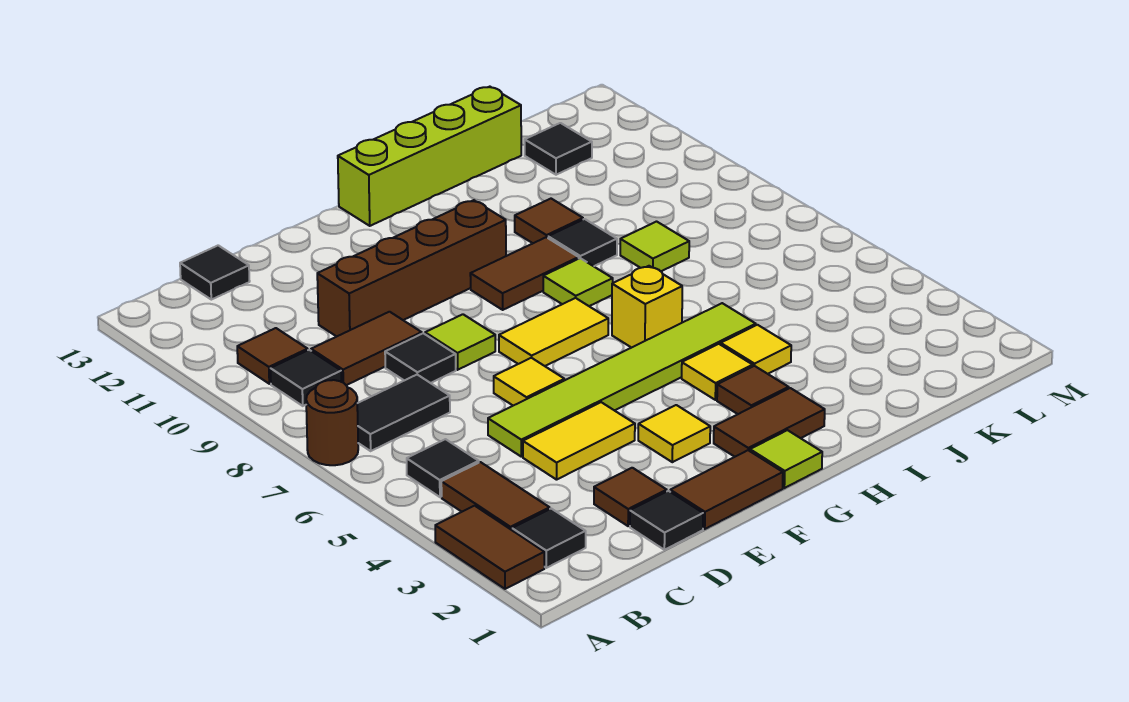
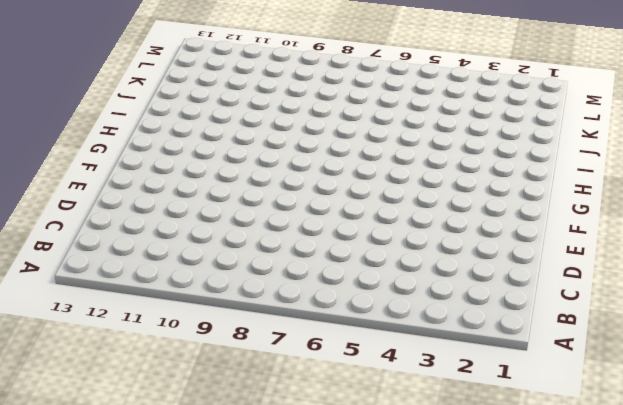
none -> brown 1x2 tile [435,506,544,589]
none -> brown 1x1 round brick [306,380,358,465]
none -> black 1x1 tile [512,509,586,568]
none -> brown 1x2 tile [441,462,550,530]

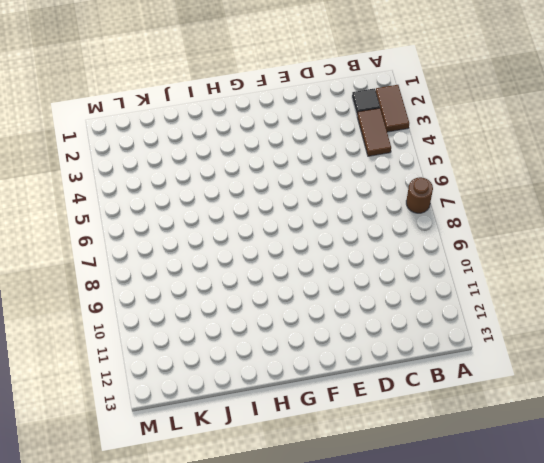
none -> black 1x1 tile [407,439,479,497]
none -> black 1x2 tile [357,375,450,451]
none -> black 1x1 tile [270,350,341,406]
none -> brown 1x1 tile [237,328,308,384]

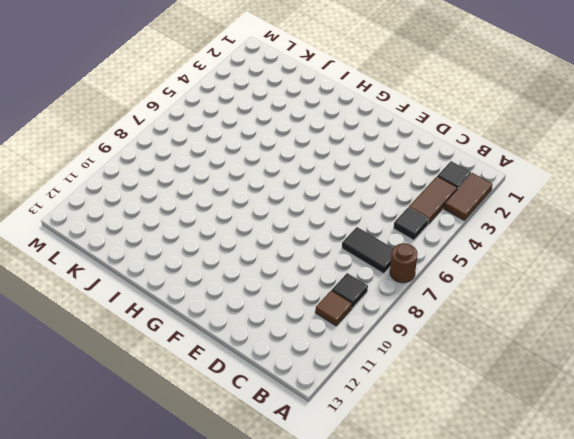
none -> brown 1x2 tile [311,312,422,385]
none -> black 1x1 tile [180,245,250,300]
none -> black 1x1 tile [630,491,703,550]
none -> brown 1x1 tile [594,468,667,526]

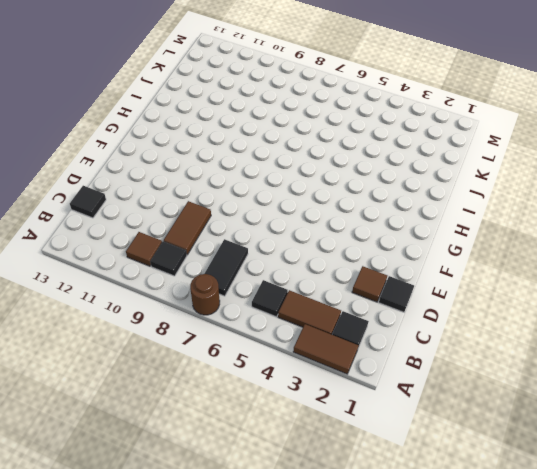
none -> yellow 1x2 tile [523,402,635,480]
none -> lime 1x6 tile [488,303,756,457]
none -> black 1x1 tile [385,333,456,383]
none -> brown 1x4 brick [317,200,506,337]

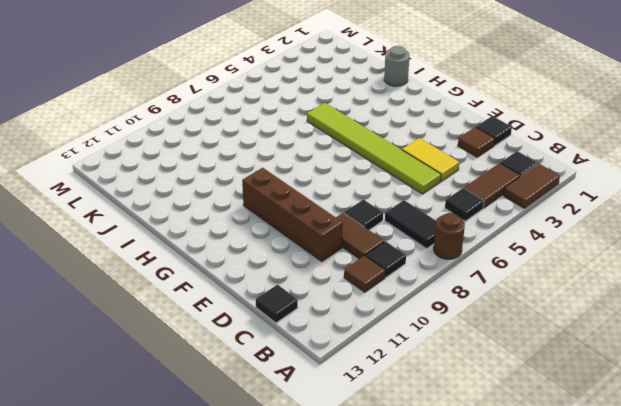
grey 1x1 round brick [384,46,410,86] -> none
none -> brown 1x2 tile [670,450,783,529]
none -> yellow 1x1 tile [494,358,564,406]
none -> lime 1x1 tile [425,314,495,370]
none -> yellow 1x1 tile [638,405,710,462]

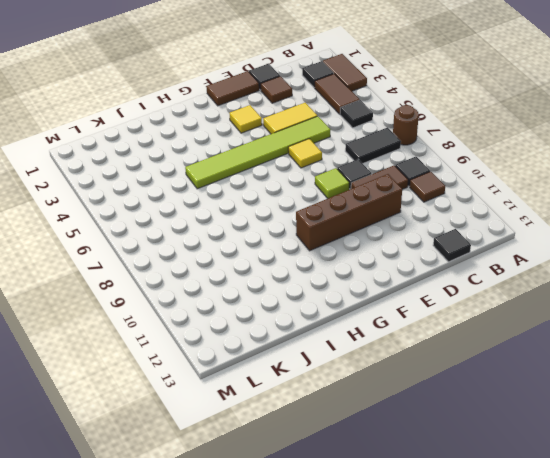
none -> yellow 1x2 tile [499,298,608,366]
none -> lime 1x1 tile [750,430,822,488]
none -> brown 1x2 tile [714,388,825,457]
none -> brown 1x2 tile [470,237,579,310]

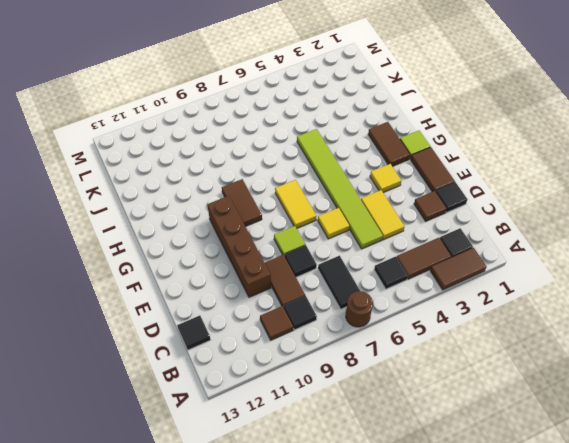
none -> lime 1x4 brick [338,87,521,226]
none -> brown 1x1 tile [717,366,789,414]
none -> yellow 1x1 tile [682,344,753,400]
none -> yellow 1x1 brick [612,266,682,348]

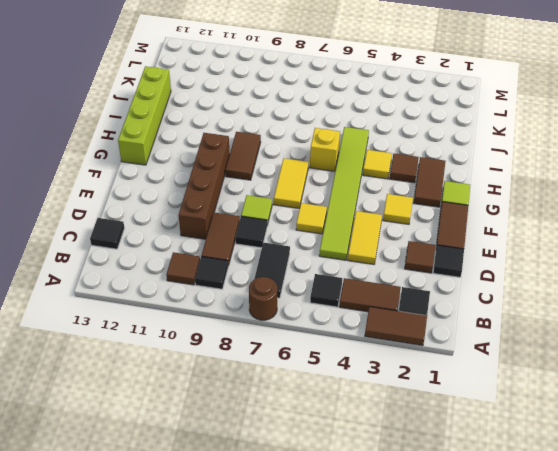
none -> lime 1x1 tile [543,258,613,306]
none -> yellow 1x1 tile [721,325,791,374]
none -> black 1x1 tile [548,219,617,266]
none -> brown 1x1 tile [515,199,583,243]

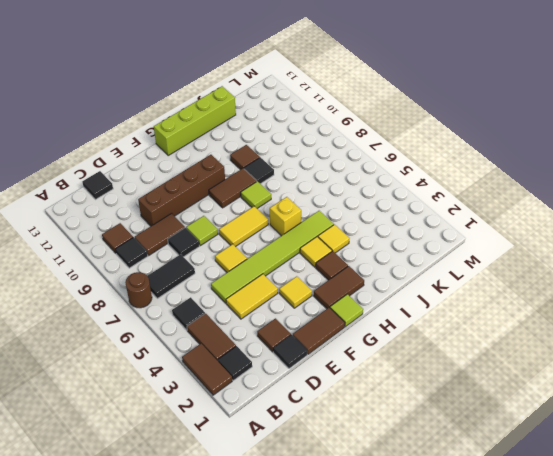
none -> lime 1x1 tile [620,222,689,271]
none -> black 1x1 tile [525,123,592,175]

